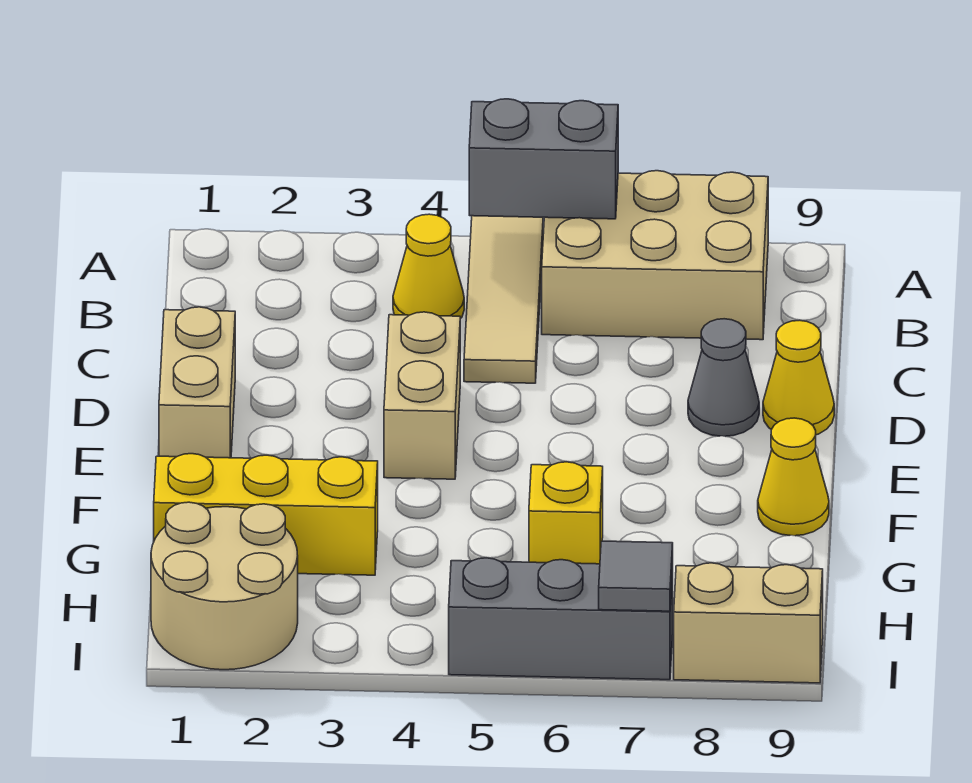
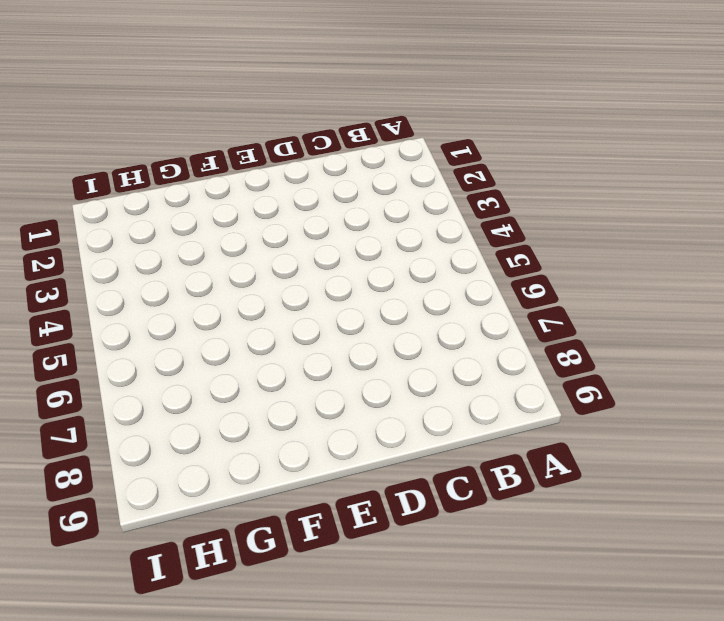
none -> tan 1x3 tile [464,216,543,383]
none -> tan 2x3 brick [542,171,768,340]
none -> yellow 1x1 cone [393,214,464,319]

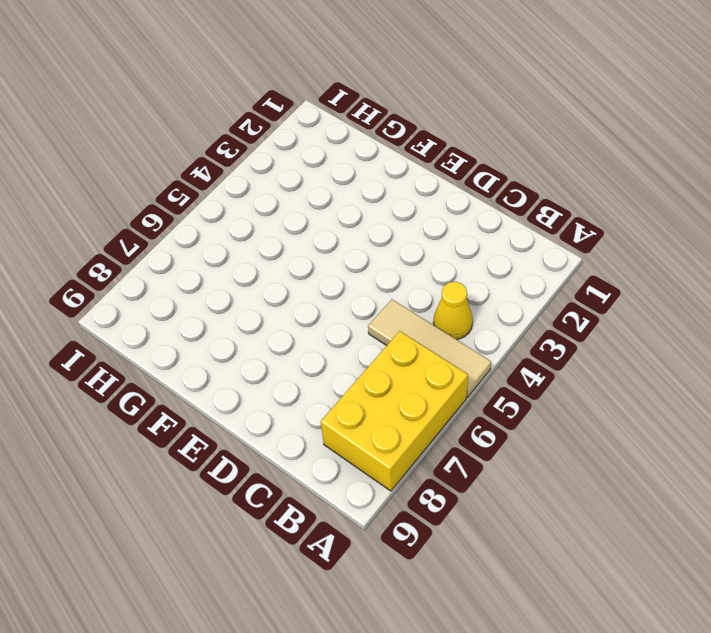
yellow 2x3 brick [321,331,468,491] -> tan 2x3 brick [542,171,768,340]
none -> tan 1x2 brick [159,307,235,458]
none -> tan 1x2 brick [384,312,460,479]
none -> grey 1x1 cone [688,319,759,436]

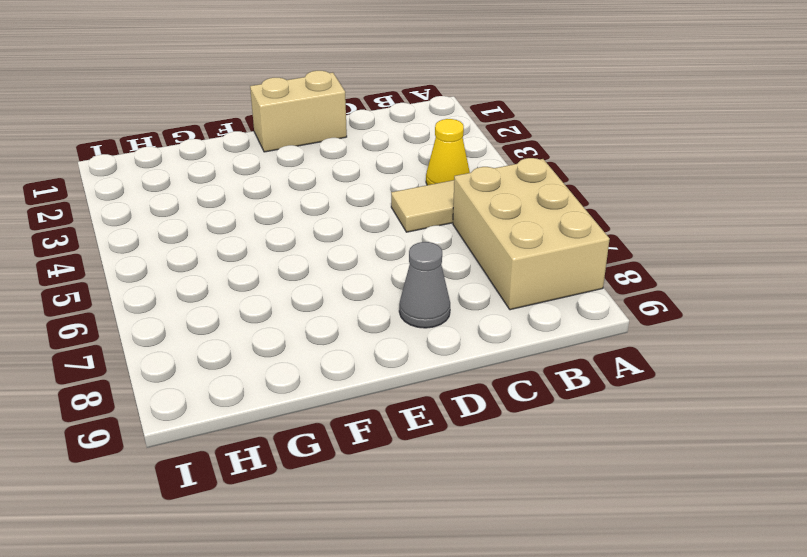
none -> tan 1x2 brick [384,312,460,479]
none -> yellow 1x1 cone [763,320,834,435]
none -> yellow 1x1 cone [758,418,829,536]

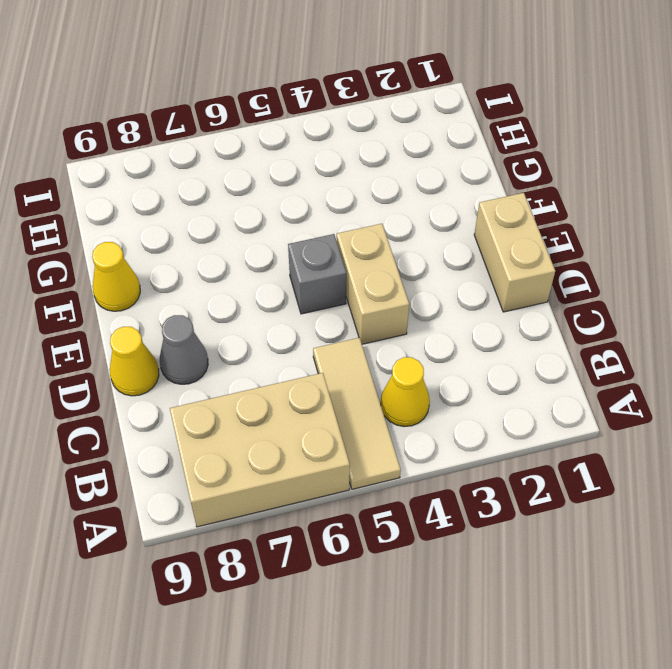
grey 1x1 brick [288,234,346,314] -> none
none -> yellow 1x3 brick [154,454,378,575]
none -> yellow 1x1 brick [529,462,603,564]
none -> tan 2x2 round brick [151,502,298,670]

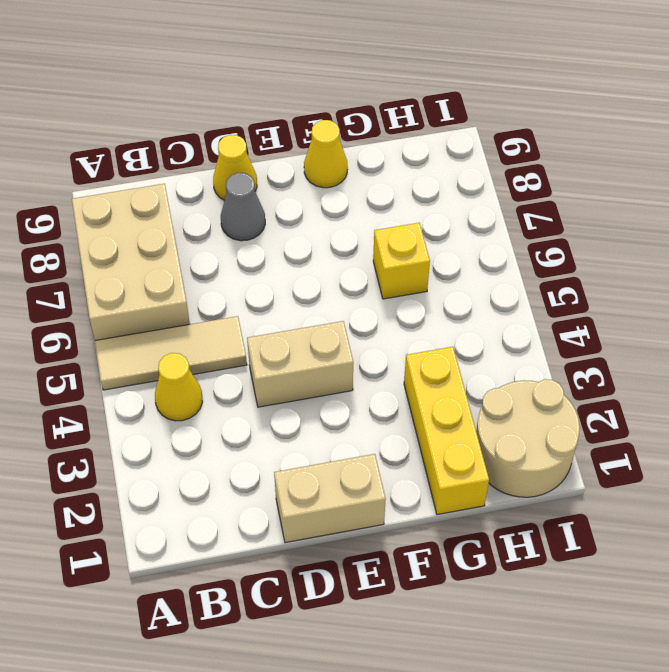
none -> grey 1x3 brick [449,558,673,680]
none -> tan 1x2 brick [674,563,823,683]
none -> grey 1x2 brick [469,99,618,219]

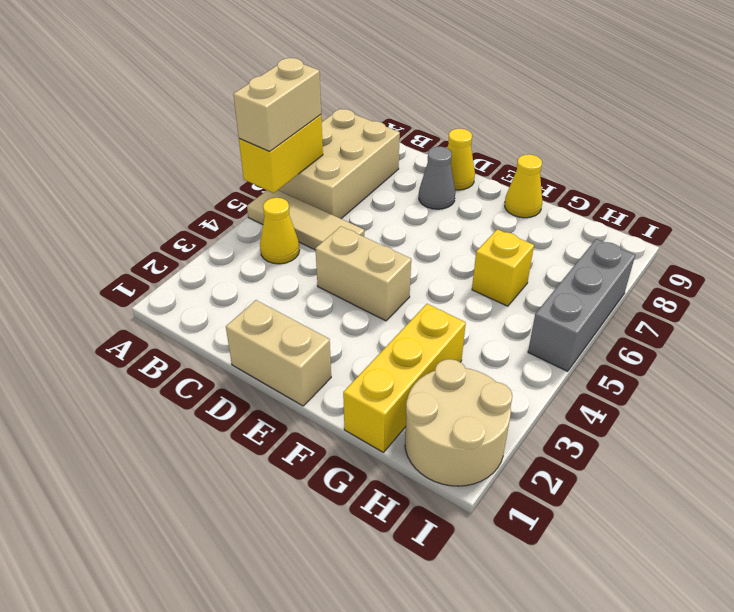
yellow 1x2 brick [239,115,323,193] -> grey 1x2 brick [469,99,618,219]
tan 1x2 brick [233,58,321,152] -> tan 1x2 brick moved to [674,563,823,683]
none -> grey 1x1 tile [599,541,673,611]

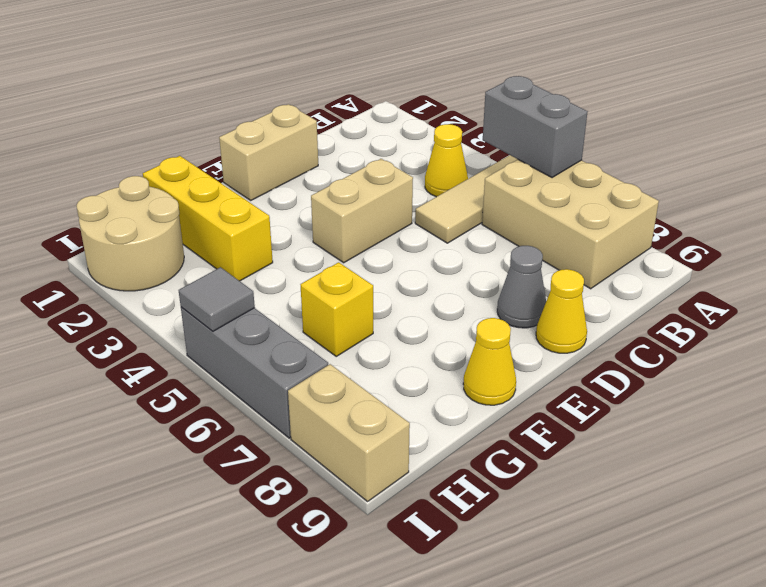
grey 1x1 tile [179,267,255,331] -> grey 1x1 tile moved to [599,541,673,611]

